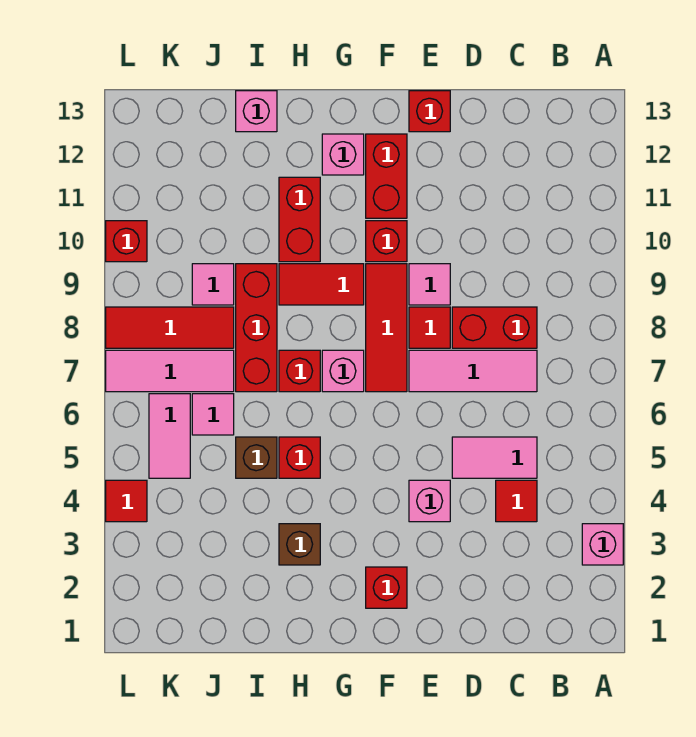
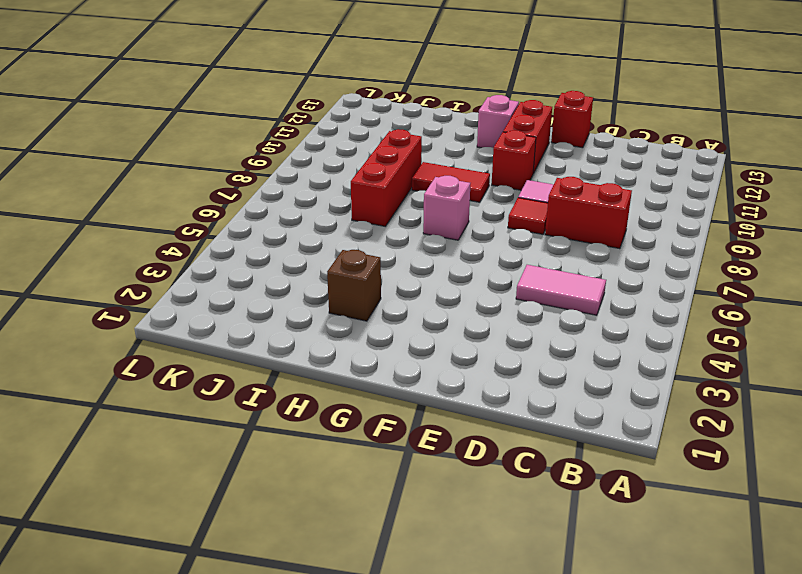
none -> pink 1x1 brick [582,524,623,565]
none -> red 1x1 tile [496,480,537,522]
none -> pink 1x3 tile [409,350,537,392]
none -> pink 1x1 brick [409,480,450,522]

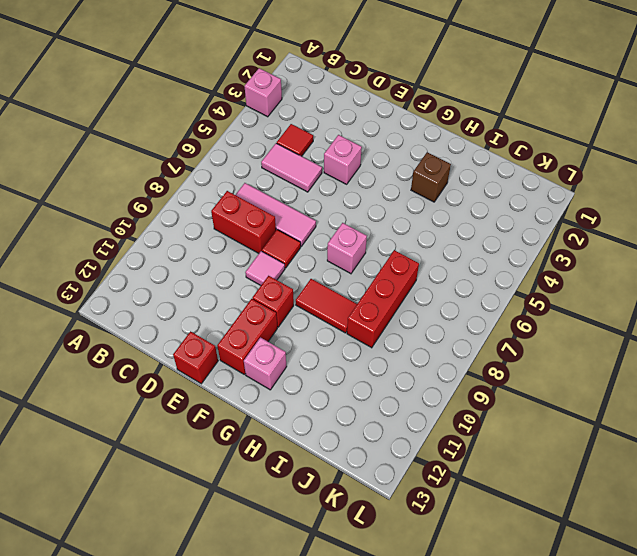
none -> red 1x1 brick [366,567,407,608]
none -> red 1x3 tile [366,264,407,392]
none -> red 1x1 brick [279,437,320,478]
none -> red 1x1 brick [279,350,320,392]

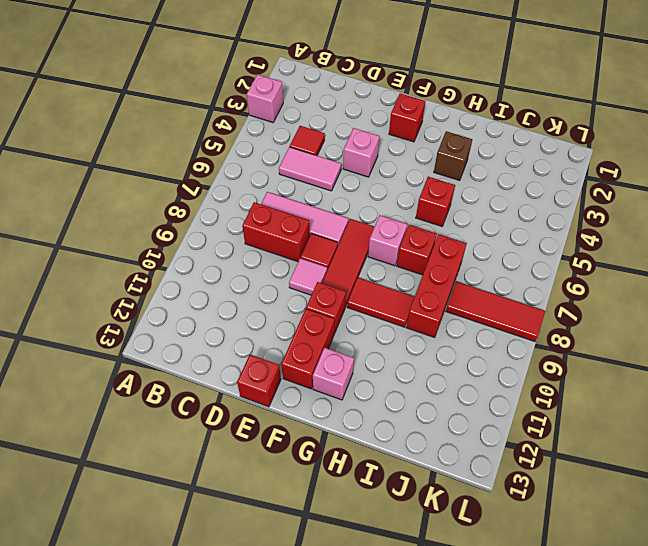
none -> red 1x2 brick [279,177,320,262]
none -> brown 1x1 brick [236,437,277,478]
none -> pink 1x1 brick [236,91,277,132]
none -> pink 1x1 tile [192,394,234,435]

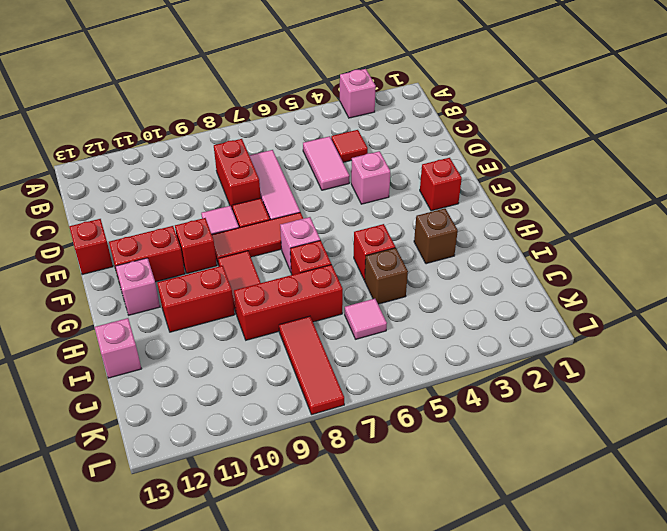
none -> pink 1x3 tile [106,350,234,392]
none -> pink 1x1 tile [192,264,234,305]
none -> pink 1x2 tile [149,394,190,478]
none -> red 1x1 tile [106,480,147,522]

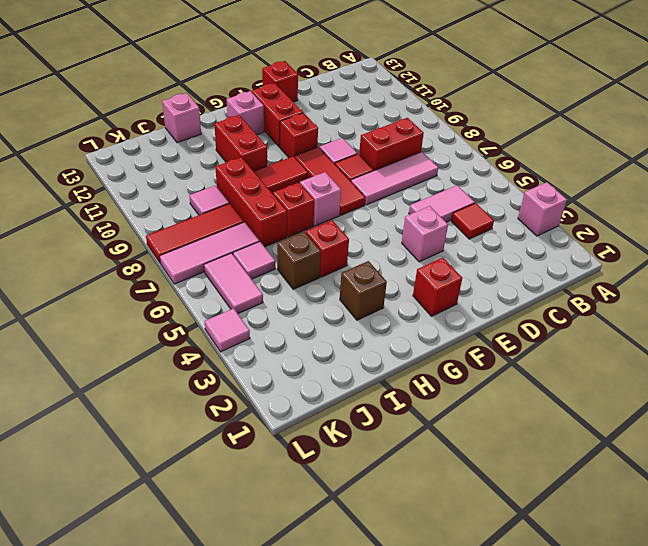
pink 1x1 tile [205,308,250,352] -> red 1x1 tile [106,480,147,522]
none -> red 1x1 brick [106,221,147,262]

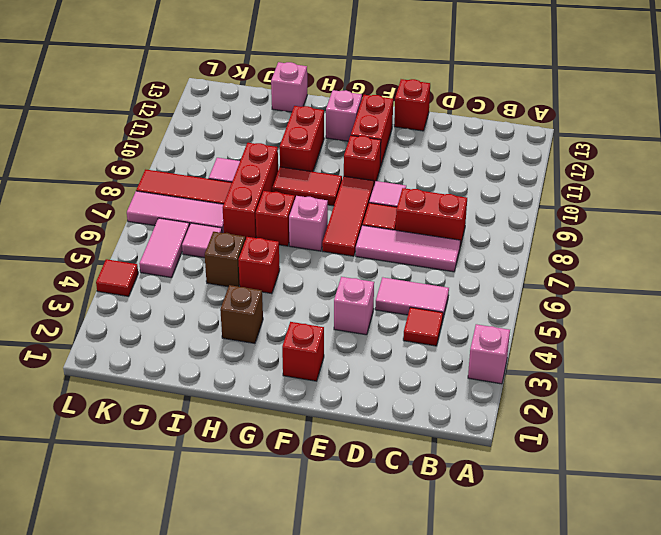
none -> red 1x1 brick [106,221,147,262]

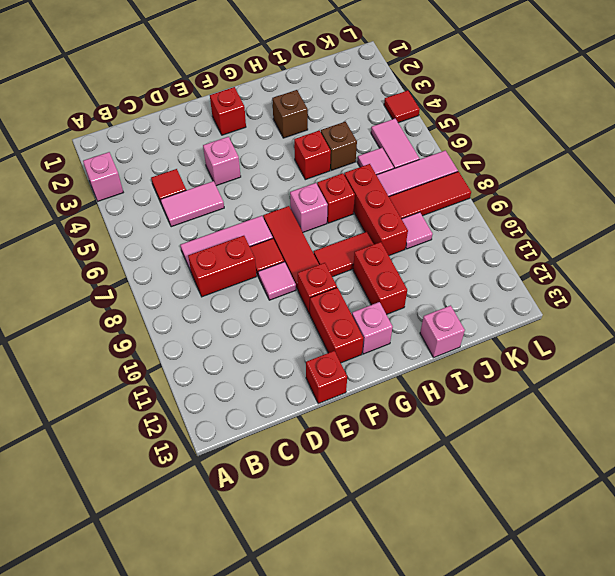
none -> red 1x1 brick [106,221,147,262]

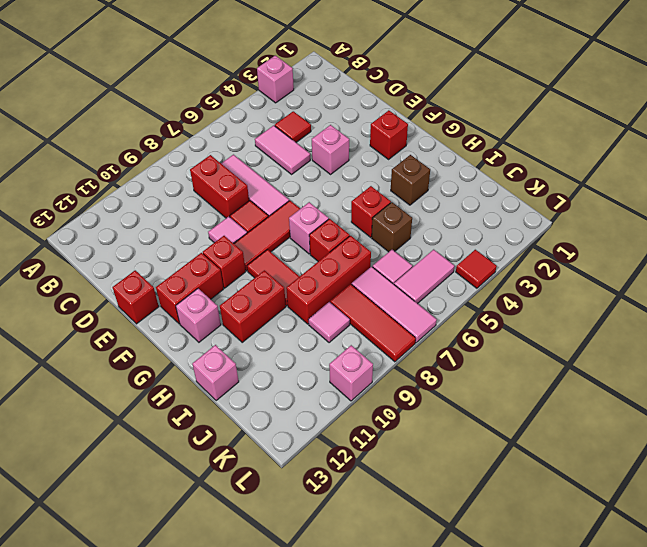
pink 1x1 brick [329,345,373,401] -> red 1x1 brick [106,221,147,262]

